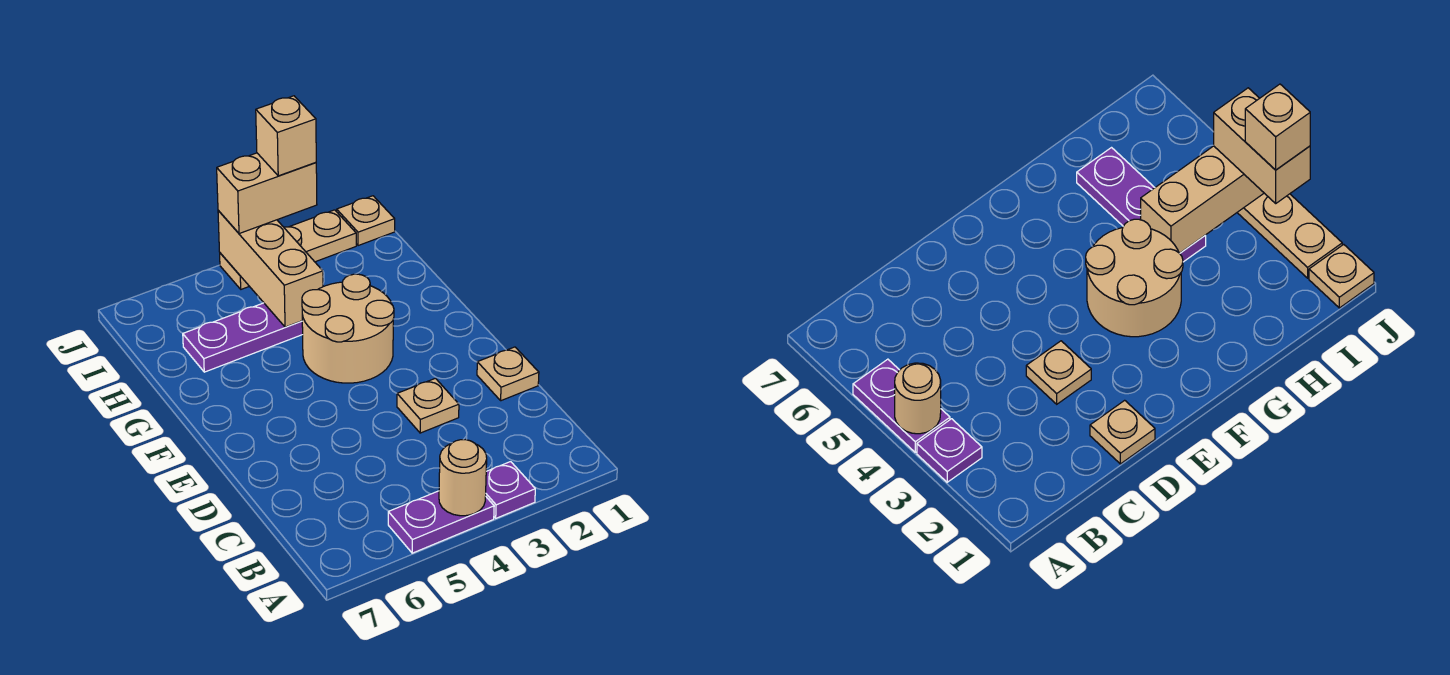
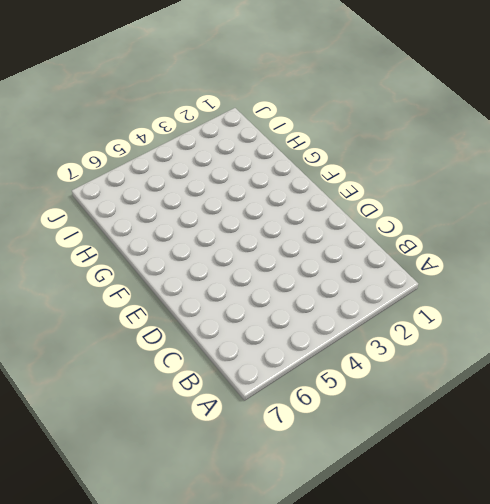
none -> purple 1x1 plate [486,462,535,518]
none -> purple 1x2 plate [388,491,494,553]
none -> tan 1x1 plate [477,347,539,401]

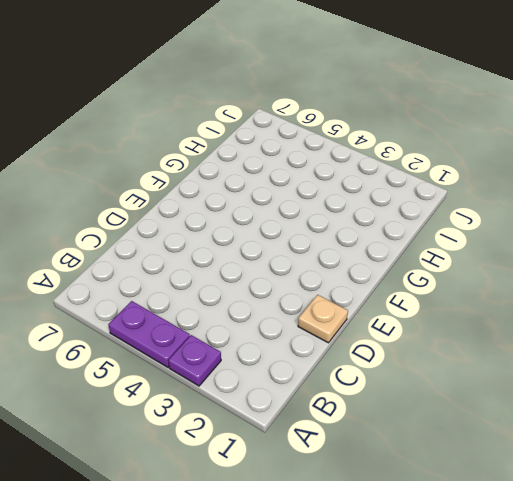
none -> tan 1x1 plate [397,378,459,433]
none -> tan 2x2 round brick [302,274,394,383]
none -> purple 1x3 plate [183,303,303,372]

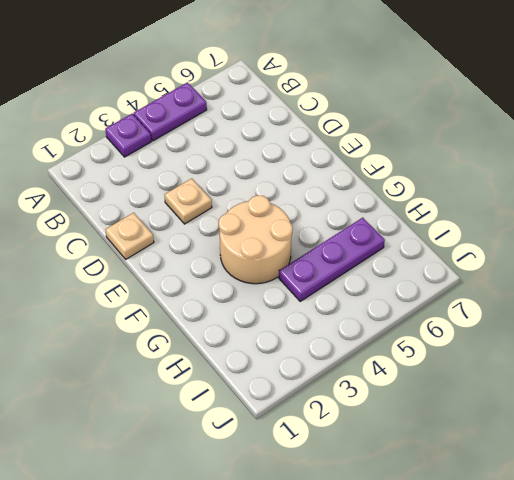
none -> tan 1x1 plate [337,196,395,246]
none -> tan 1x3 plate [220,210,356,289]
none -> tan 1x1 round brick [439,440,487,516]

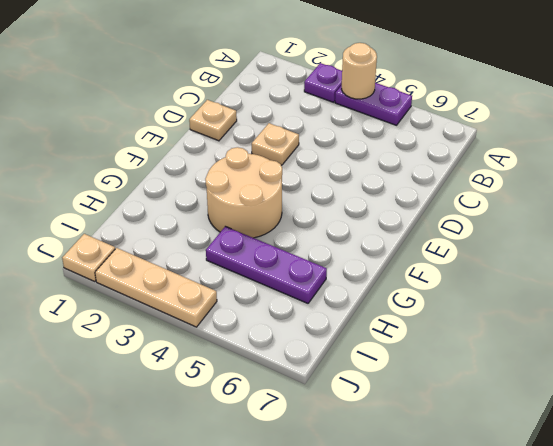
none -> tan 1x3 brick [218,211,323,327]
none -> tan 1x2 brick [217,153,317,234]
none -> tan 1x1 brick [256,96,316,176]

